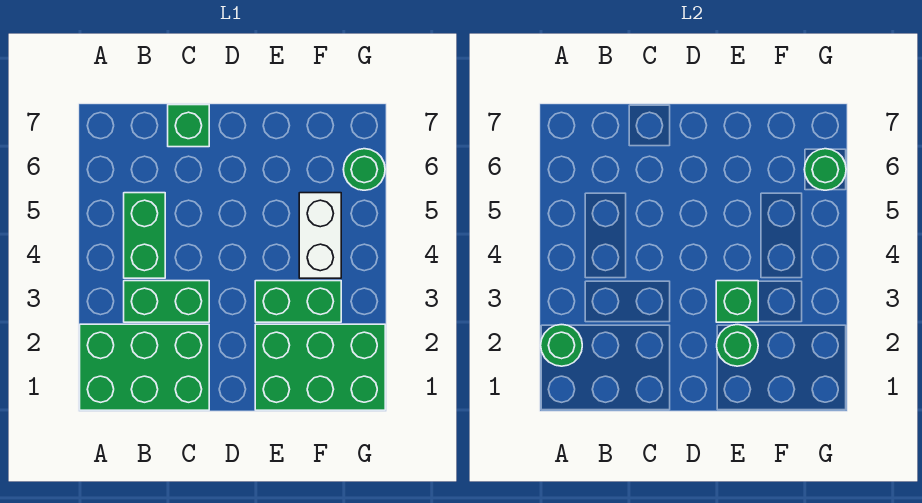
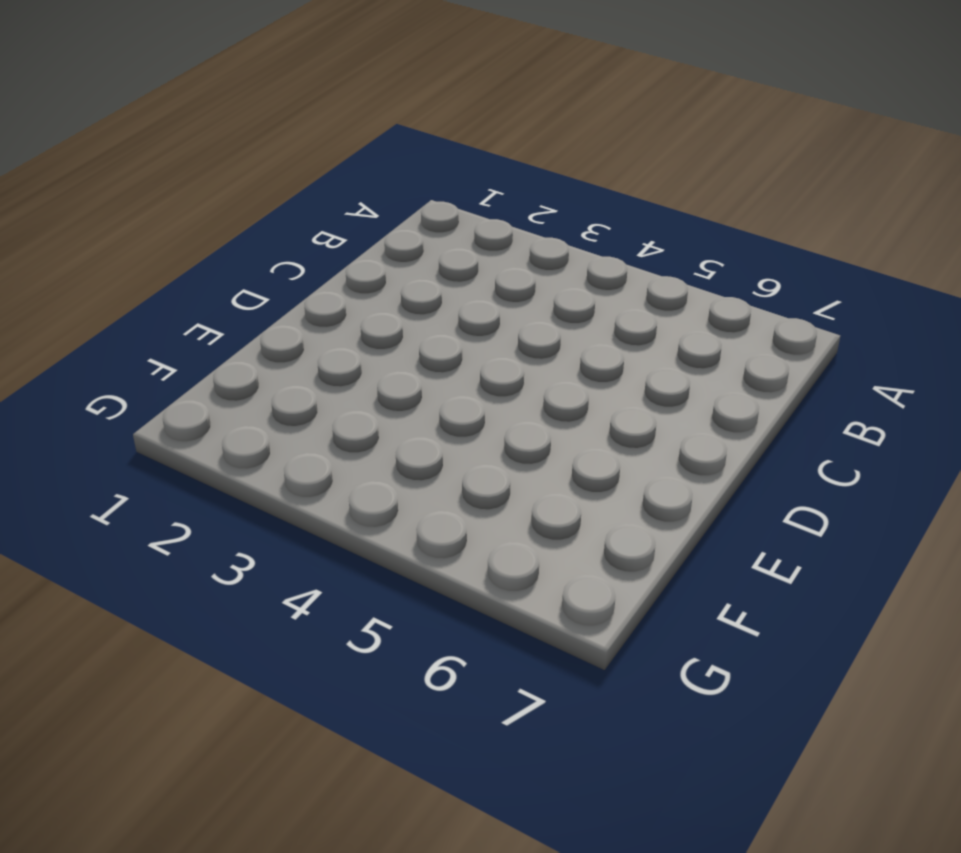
none -> green 2x3 brick [80,324,209,410]
none -> green 1x2 brick [124,281,209,322]
none -> green 1x2 brick [124,193,165,278]

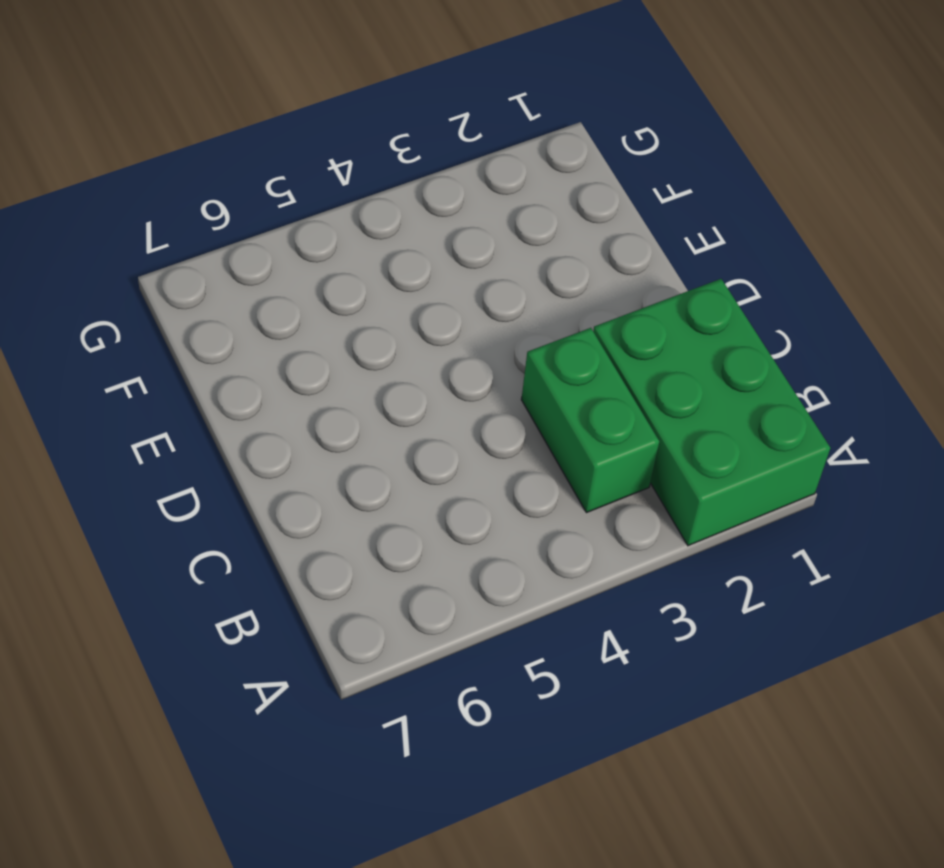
none -> green 1x2 brick [124,193,165,278]
none -> green 1x1 brick [168,105,209,147]
none -> green 2x3 brick [255,324,385,410]

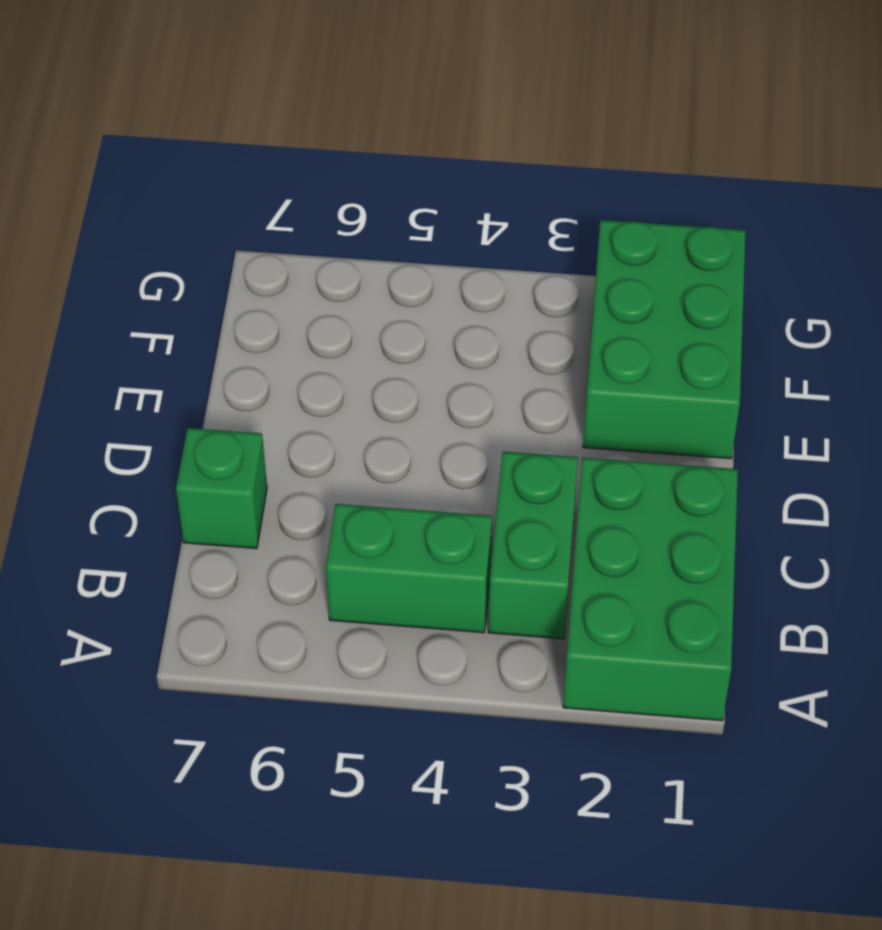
none -> green 1x2 brick [255,281,341,322]
none -> white 1x2 brick [299,193,341,278]
none -> green 1x1 round brick [343,149,385,190]

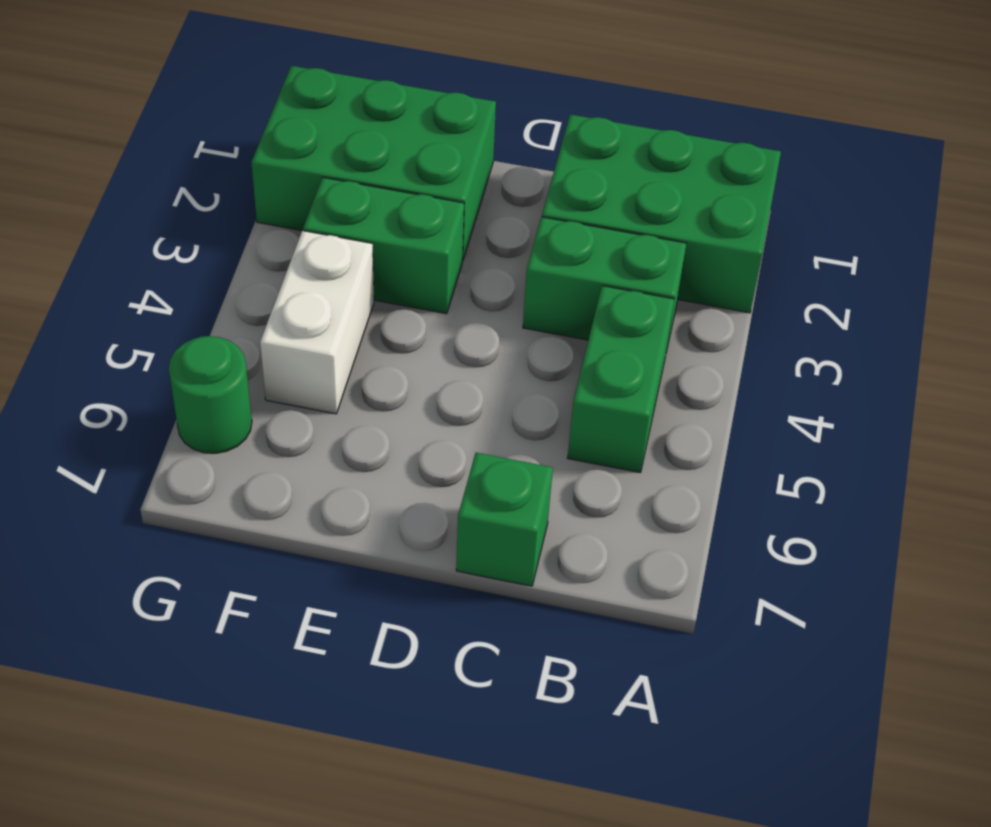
none -> green 1x1 round brick [541,325,582,366]
none -> green 1x1 round brick [717,325,758,366]
none -> green 1x1 brick [716,281,758,322]

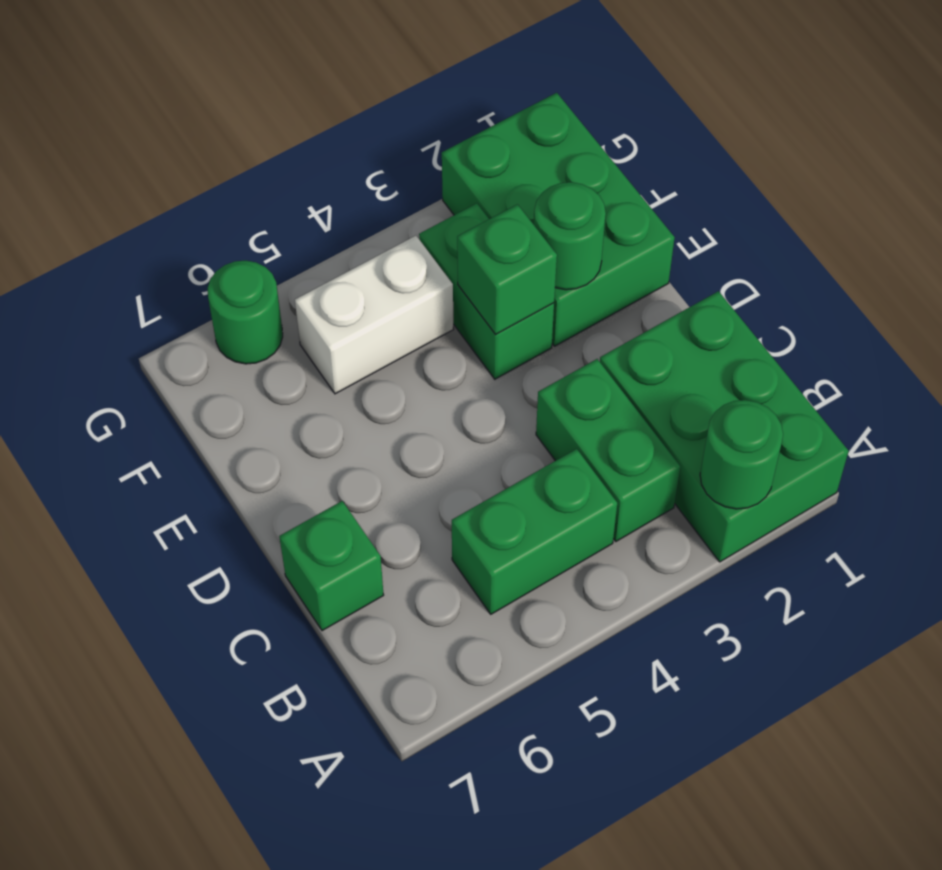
none -> green 1x1 round brick [804,149,846,190]

